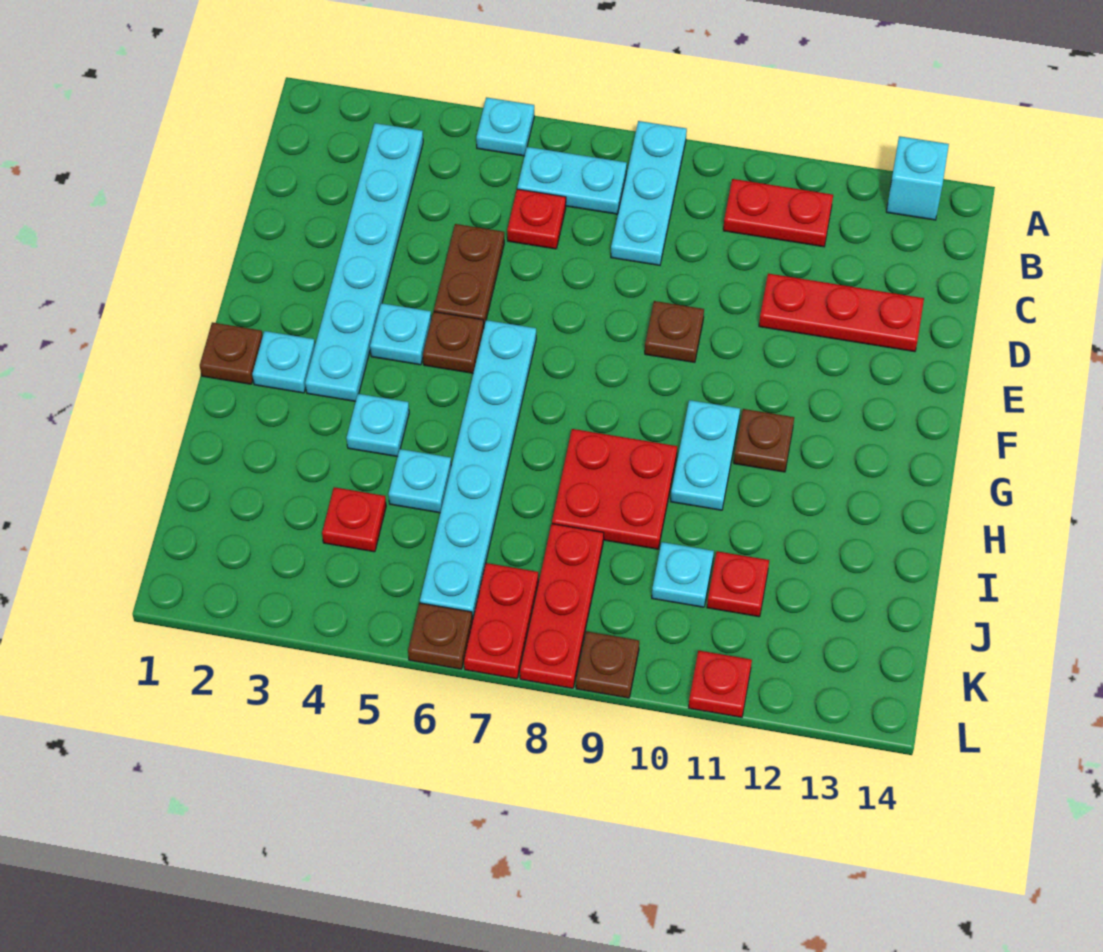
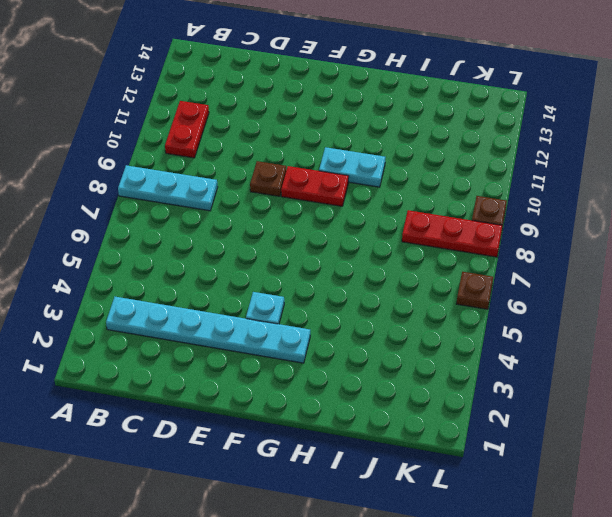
red 1x2 plate [281,166,349,206] -> red 1x2 plate moved to [464,563,538,679]
none -> cyan 1x1 plate [476,97,534,156]
none -> cyan 1x1 brick [886,136,949,220]
none -> cyan 1x2 plate [517,147,627,214]

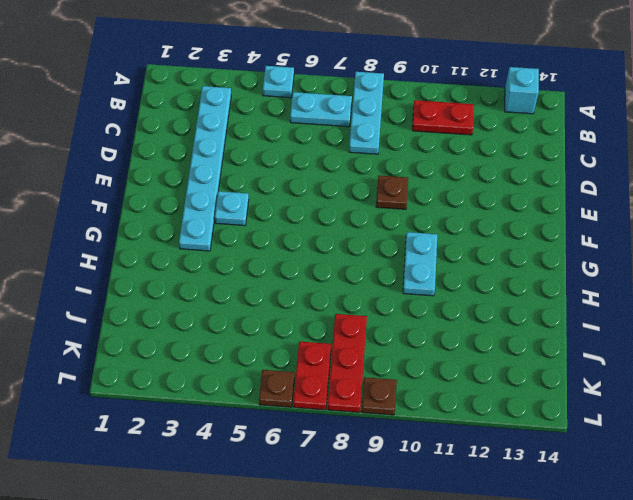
none -> red 1x1 plate [507,189,566,249]
none -> brown 1x2 plate [434,224,504,326]
none -> red 1x3 plate [759,274,924,352]

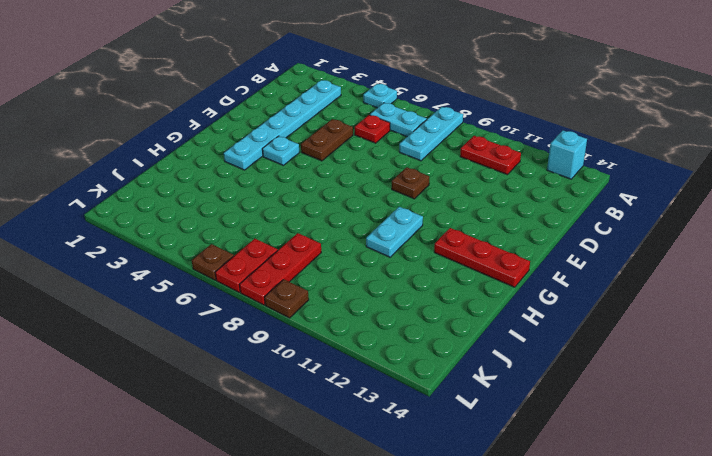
red 1x3 plate [434,228,530,287] -> red 1x3 plate moved to [759,274,924,352]
none -> brown 1x1 plate [423,312,484,373]
none -> cyan 1x6 plate [420,320,536,619]
none -> brown 1x1 plate [200,322,263,384]

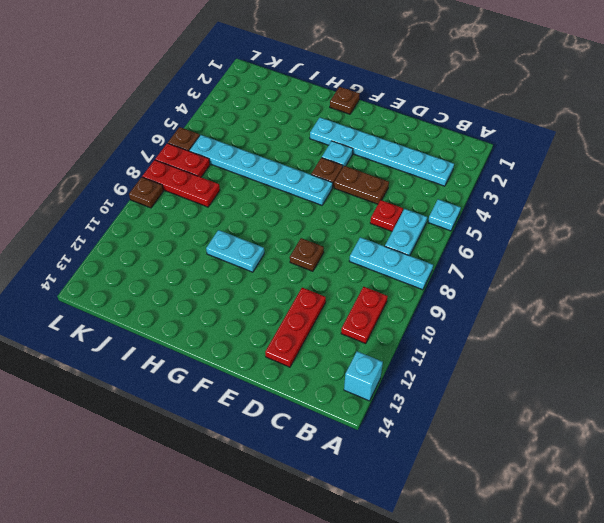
none -> cyan 1x1 plate [252,331,315,393]
none -> brown 1x1 plate [734,409,794,472]
none -> cyan 1x1 plate [346,394,409,457]

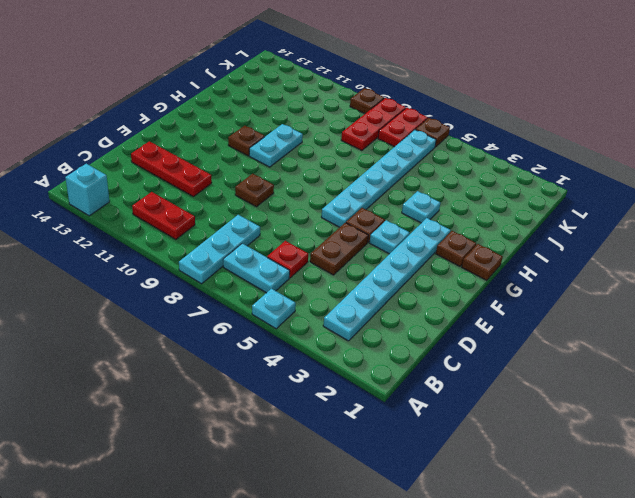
brown 1x1 plate [436,231,476,266] -> cyan 1x1 plate [252,331,315,393]
none -> red 2x2 plate [552,429,677,549]
none -> cyan 1x1 plate [388,449,451,513]
none -> red 1x1 plate [322,487,386,552]

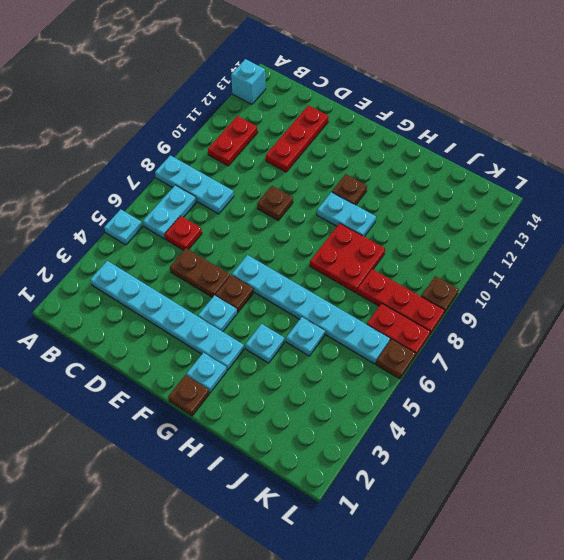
none -> red 1x1 plate [322,487,386,552]
none -> cyan 1x1 plate [652,542,714,607]
none -> red 1x1 plate [707,551,769,617]

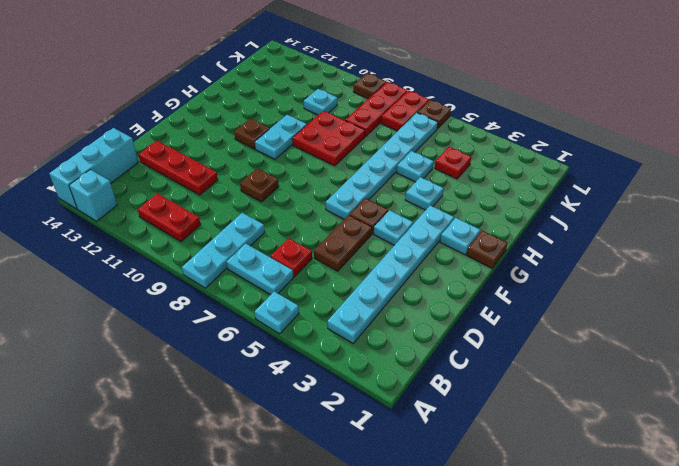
cyan 1x3 brick [49,128,138,209] -> none
none -> red 1x1 plate [707,551,769,617]
none -> red 1x1 plate [689,651,752,717]

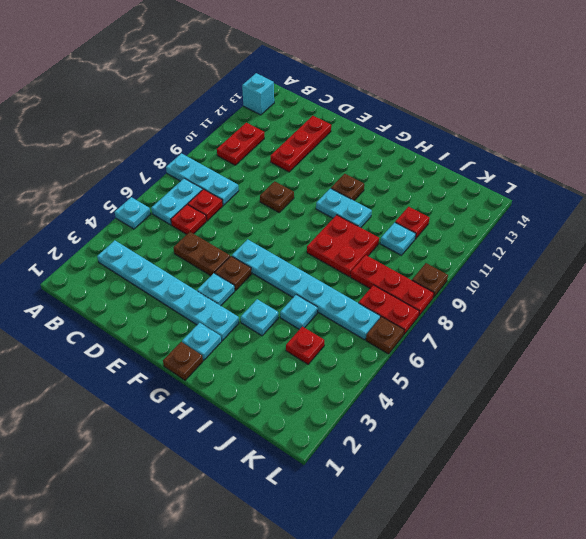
red 1x1 plate [188,189,223,221] -> red 1x1 plate moved to [689,651,752,717]

